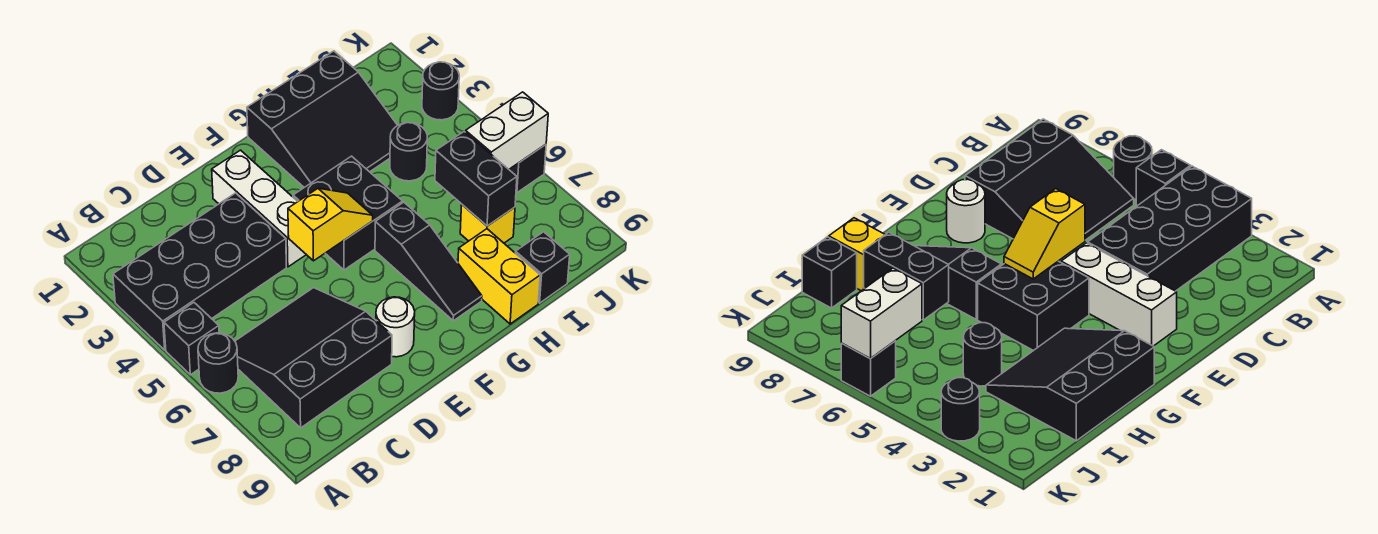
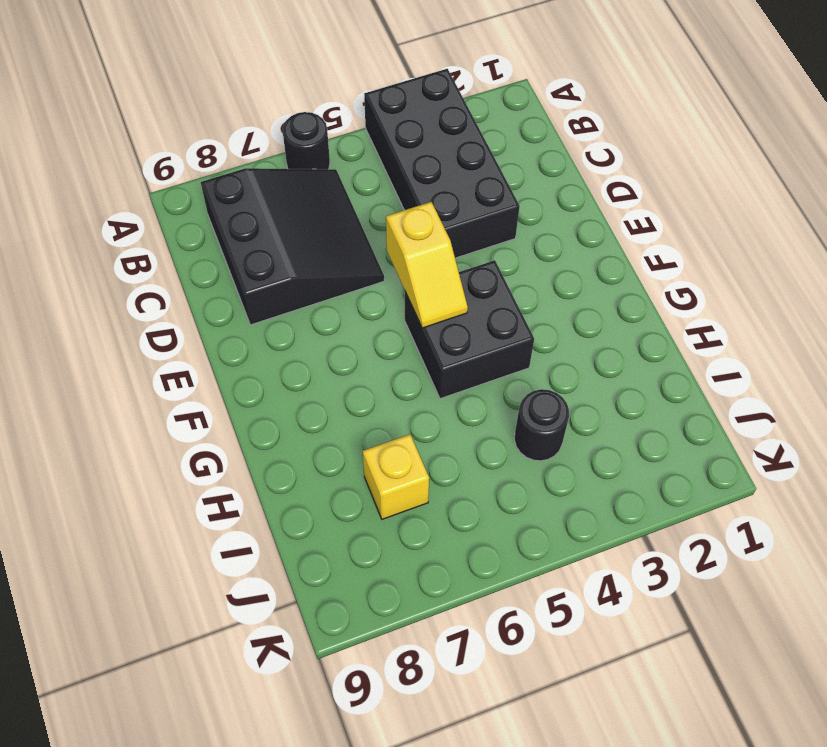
none -> black 1x1 brick [164,303,219,375]
none -> white 1x3 brick [212,150,306,267]
none -> white 1x1 round brick [376,297,415,357]

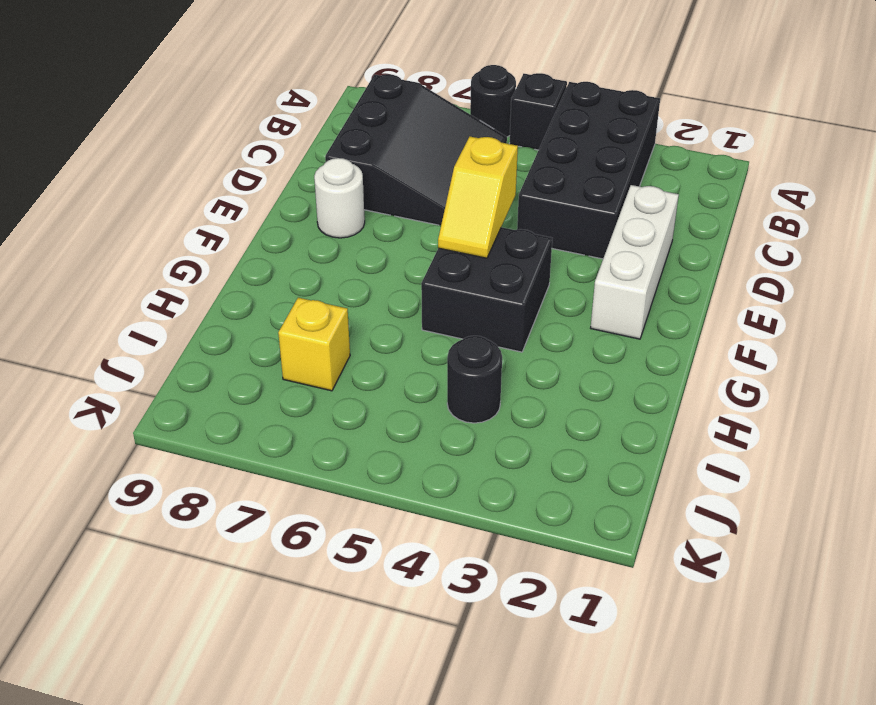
white 1x3 brick [591,185,679,339] -> white 1x3 brick turned to [212,150,306,267]
none -> black 3x3 slope [247,51,398,187]
none -> black 1x3 slope [375,202,482,321]
none -> yellow 1x2 brick [458,229,540,324]

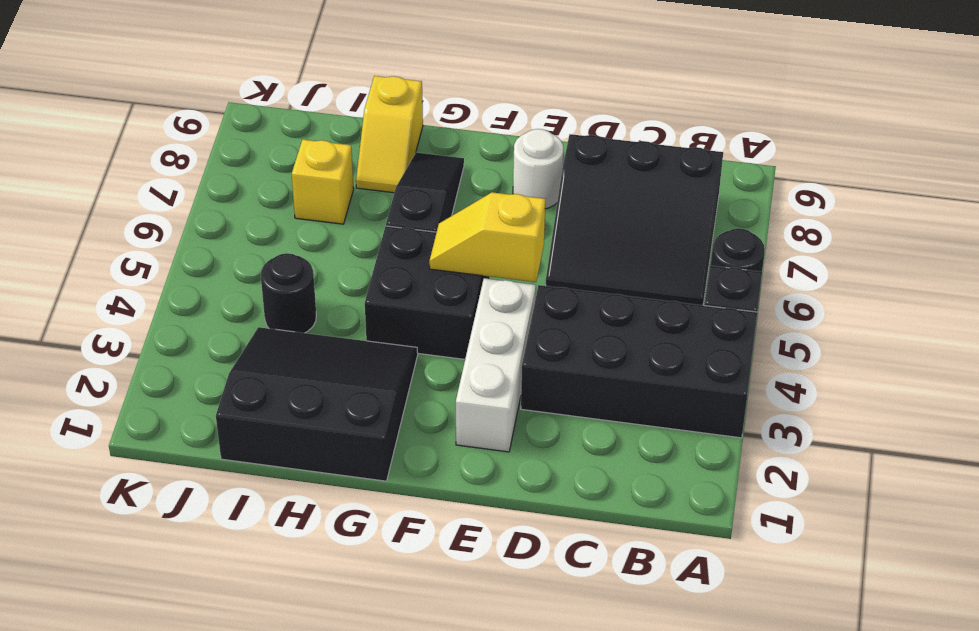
yellow 1x2 slope [356,76,423,193] -> yellow 1x2 brick [458,229,540,324]
none -> black 1x1 brick [515,232,570,303]
none -> black 1x1 round brick [422,62,459,120]
none -> black 1x1 brick [509,145,546,193]

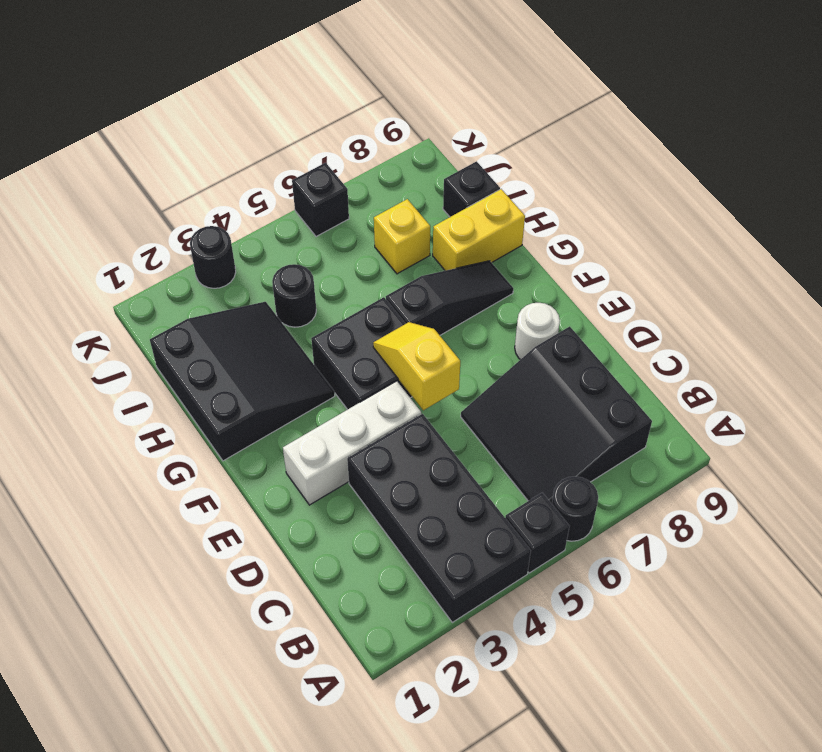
none -> black 1x2 brick [435,132,517,226]
none -> white 1x2 brick [466,92,548,169]

